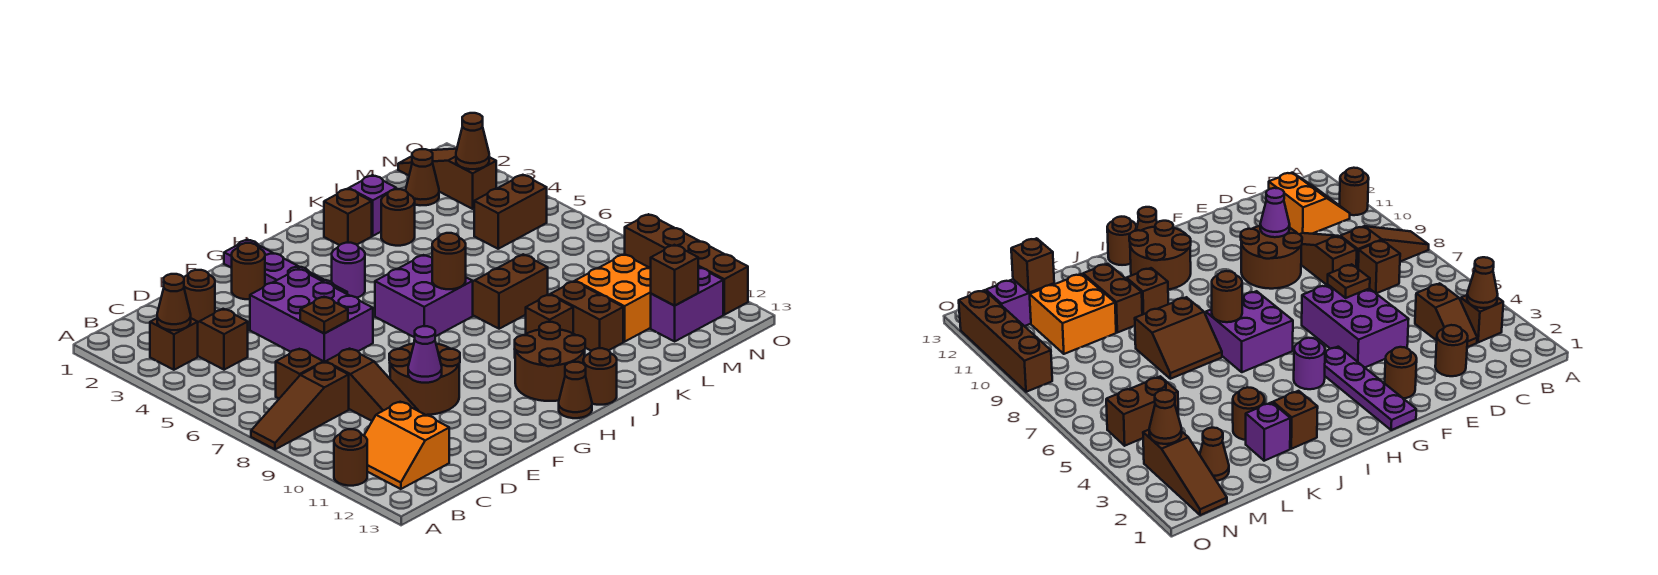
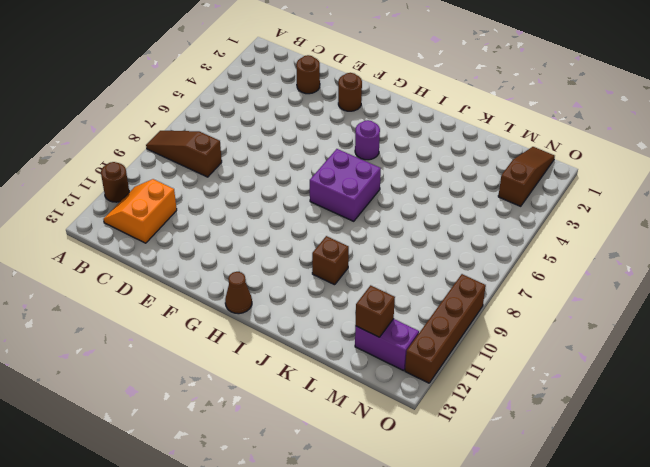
none -> brown 1x1 brick [150,318,198,370]
none -> brown 1x2 slope [198,309,248,370]
none -> brown 1x1 brick [276,349,323,398]
none -> brown 1x3 slope [326,349,418,421]

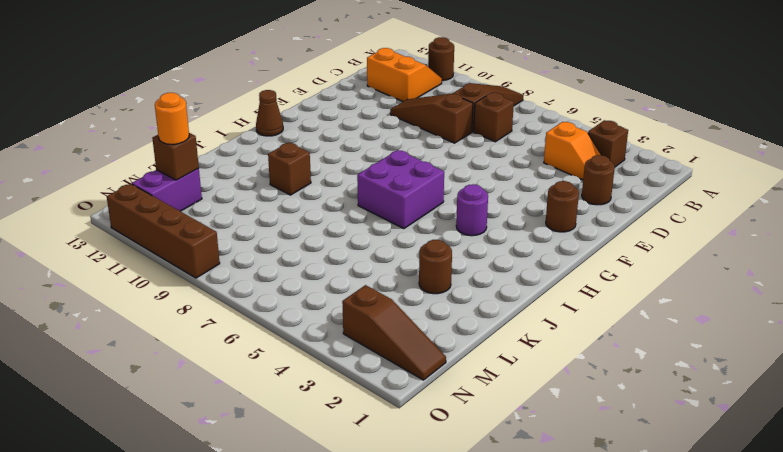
orange 1x2 slope [544,122,601,180] -> brown 1x2 slope [198,309,248,370]
orange 1x1 round brick [155,93,189,144] -> none
none -> purple 2x3 brick [250,269,373,362]
none -> brown 2x2 round brick [389,340,460,415]
none -> purple 1x4 plate [224,240,347,294]
none -> brown 2x2 round brick [515,322,585,401]

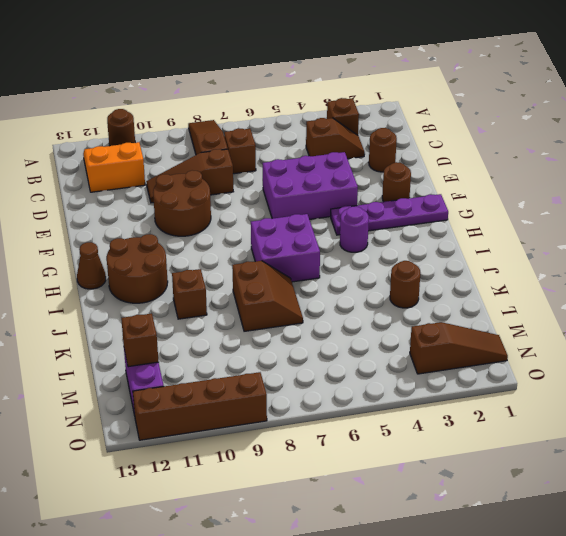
none -> brown 1x1 round brick [583,348,617,405]
none -> brown 1x1 brick [324,189,372,245]
none -> purple 1x1 brick [349,175,396,236]
none -> brown 1x2 brick [550,281,623,351]

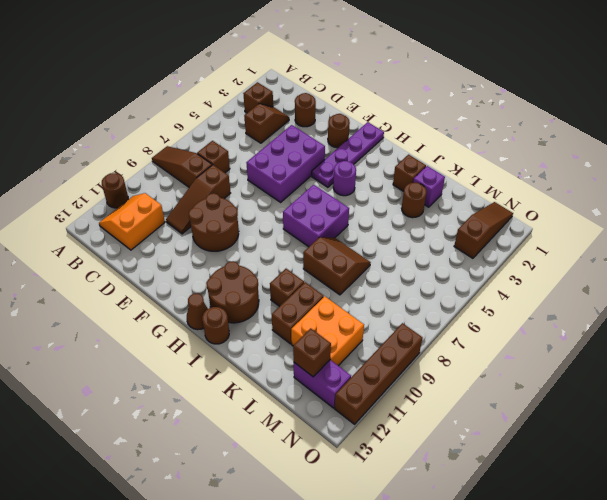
none -> brown 1x1 cone [406,149,439,205]
none -> brown 1x2 brick [474,175,547,249]
none -> brown 1x1 cone [157,274,191,330]
none -> brown 1x1 plate [300,297,348,333]

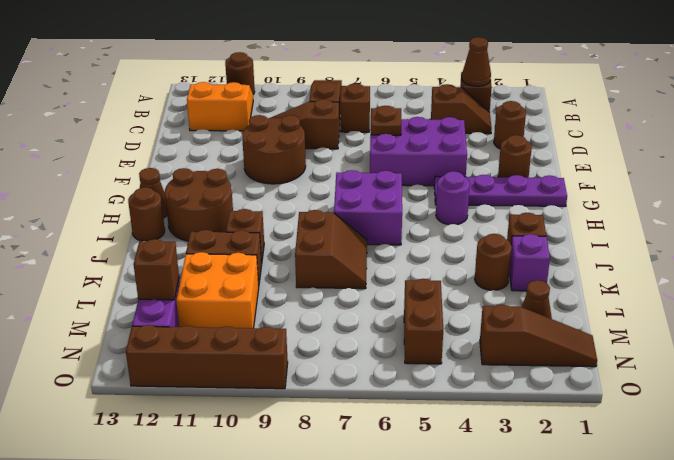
none -> purple 1x1 cone [408,326,442,383]
none -> brown 1x1 round brick [432,233,466,289]
none -> brown 1x1 cone [456,113,489,169]

